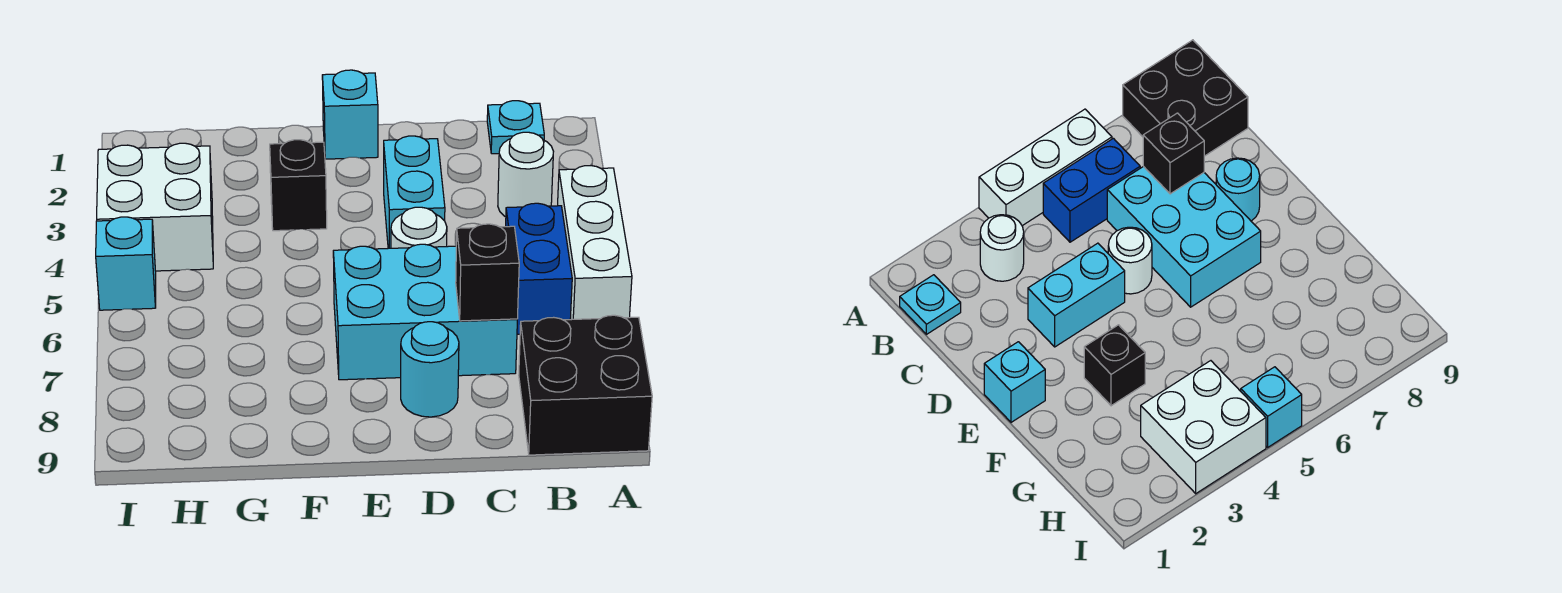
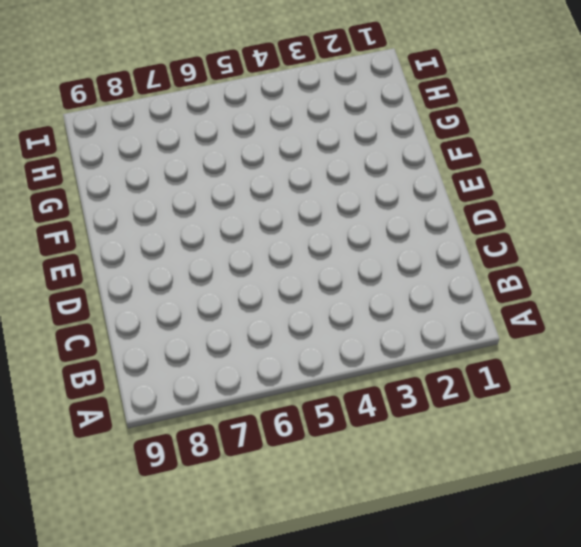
none -> white 1x3 brick [558,166,632,320]
none -> black 2x2 brick [519,315,652,455]
none -> cyan 1x1 plate [487,101,544,154]

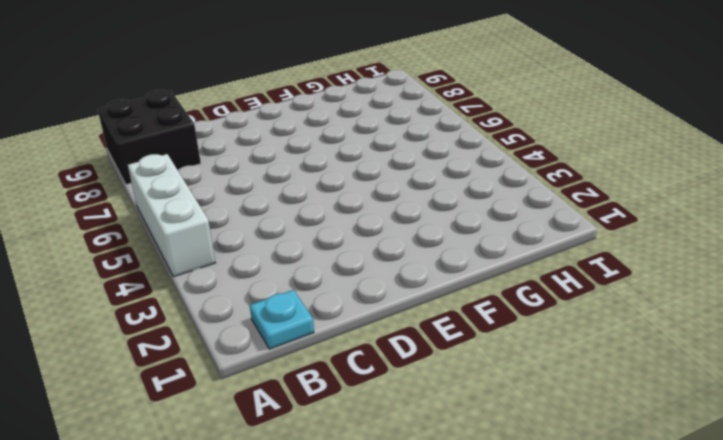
none -> white 1x1 round brick [498,132,554,217]
none -> blue 1x2 brick [506,203,572,334]
none -> cyan 2x3 brick [333,244,517,380]

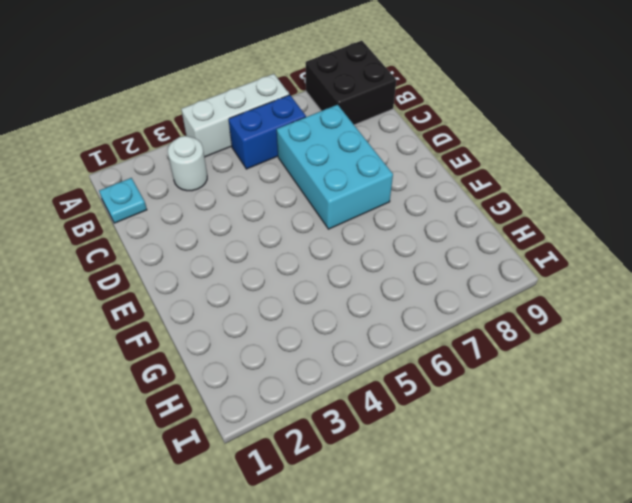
none -> cyan 1x2 brick [384,136,445,248]
none -> white 1x1 round brick [391,207,447,248]
none -> cyan 1x1 round brick [401,322,459,417]

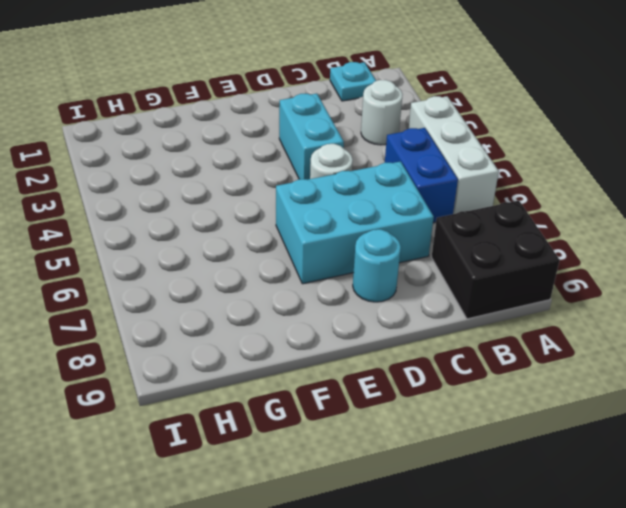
none -> cyan 1x1 brick [322,70,378,159]
none -> black 1x1 brick [270,140,327,231]
none -> white 2x2 brick [97,143,213,271]

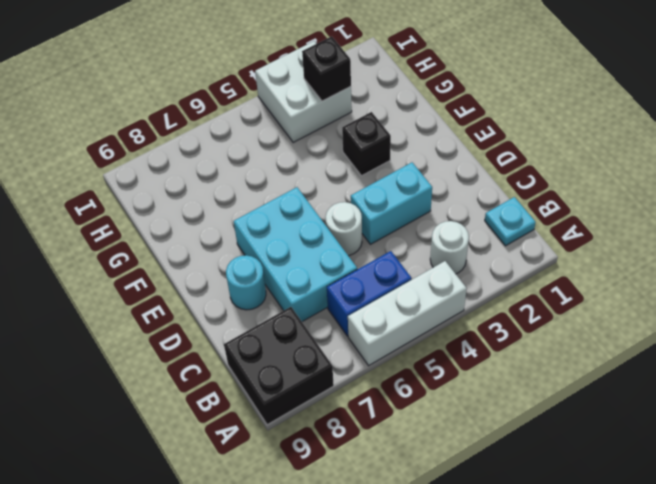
black 1x1 brick [302,36,351,101] -> black 1x1 brick moved to [456,224,519,321]
none -> cyan 1x1 brick [322,70,378,159]
none -> cyan 1x1 brick [96,217,156,310]

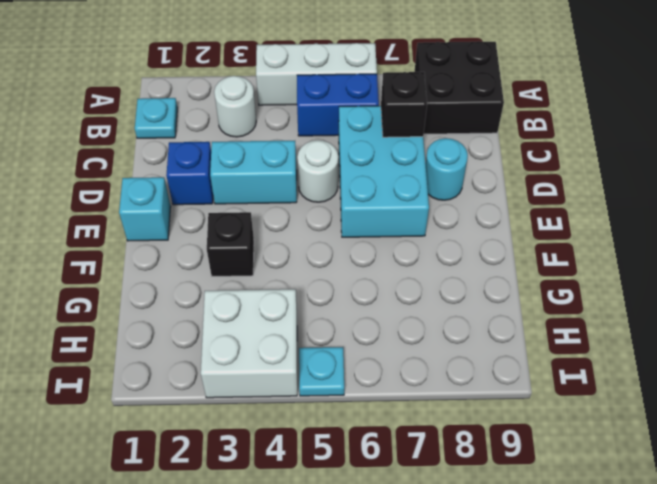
blue 1x1 brick [166,142,213,205] -> none
cyan 1x1 plate [299,347,344,396] -> cyan 1x1 brick [96,217,156,310]

